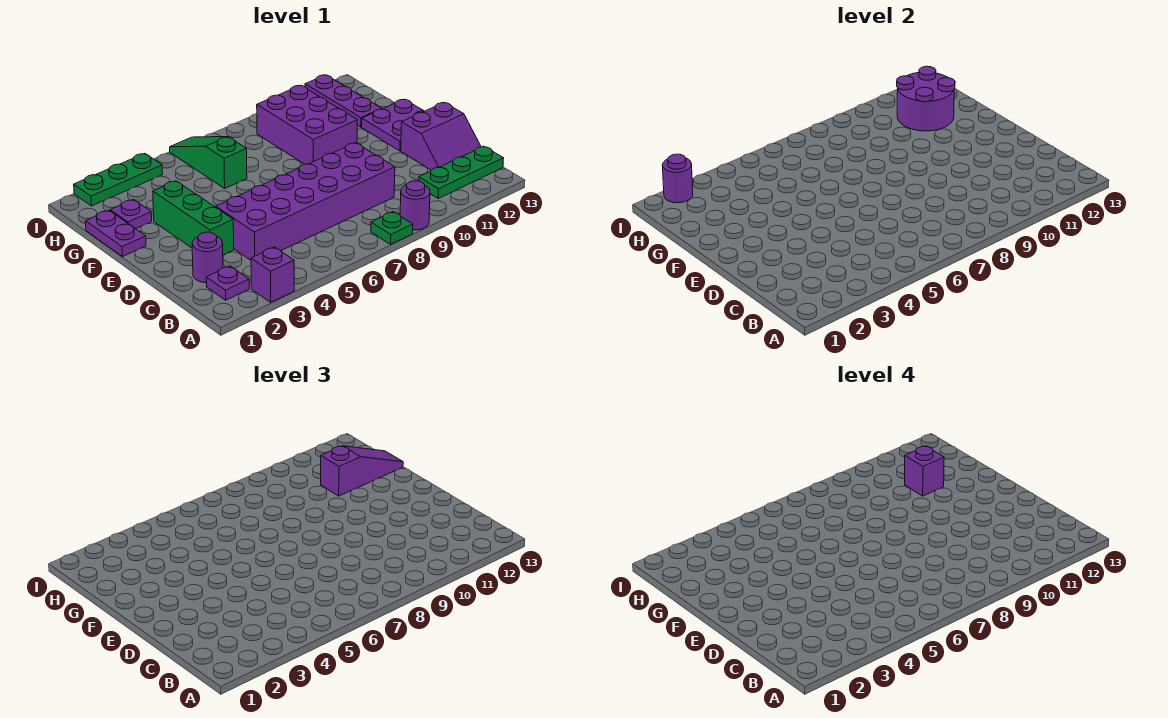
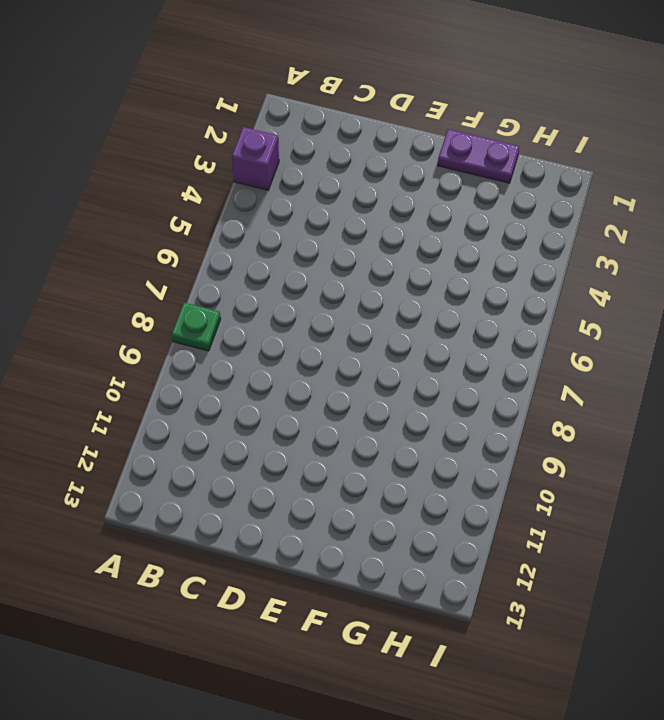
none -> purple 1x1 round brick [400,181,430,230]
none -> purple 1x1 plate [206,266,249,300]
none -> green 1x3 plate [419,146,504,198]

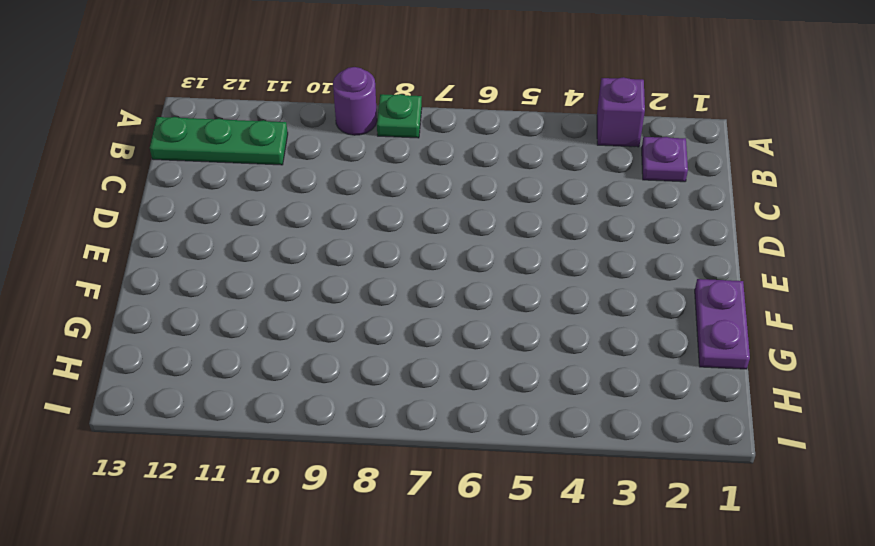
none -> purple 1x1 round brick [192,232,223,283]
none -> purple 2x6 brick [216,143,395,260]
none -> purple 2x2 slope [401,103,481,170]

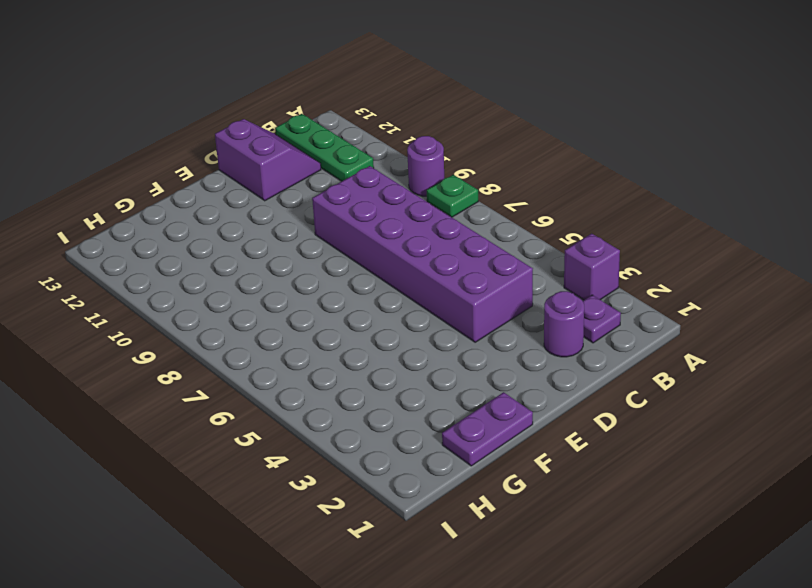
none -> green 1x3 brick [153,181,234,255]
none -> purple 2x2 plate [362,99,424,151]
none -> purple 2x3 brick [257,86,357,164]

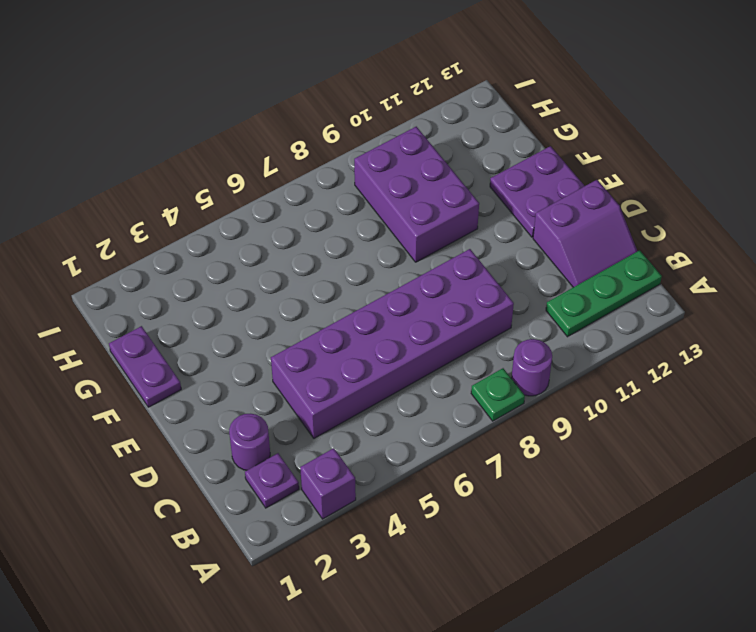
none -> green 1x3 brick [153,181,234,255]
none -> purple 1x1 plate [110,200,152,229]
none -> green 1x3 slope [170,137,247,188]

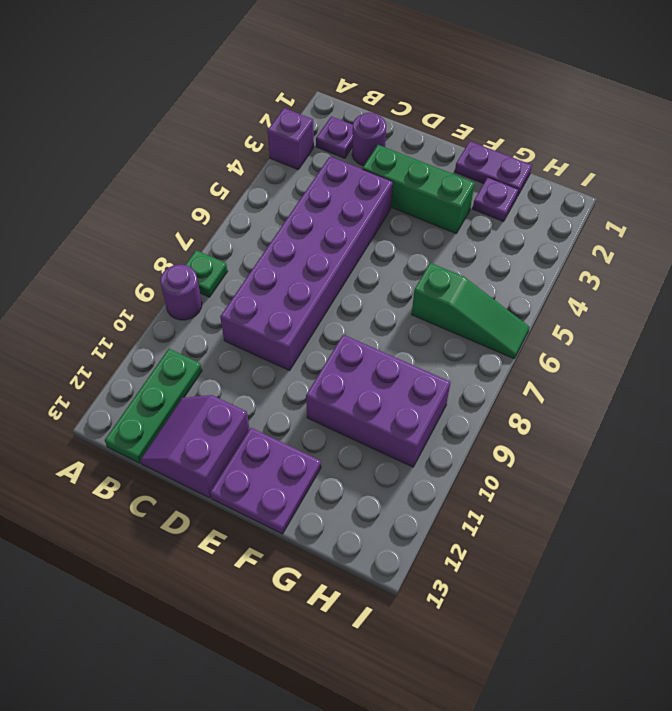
none -> purple 1x3 plate [305,75,381,127]
none -> green 1x3 plate [74,153,163,206]
none -> purple 2x2 round brick [897,66,955,131]

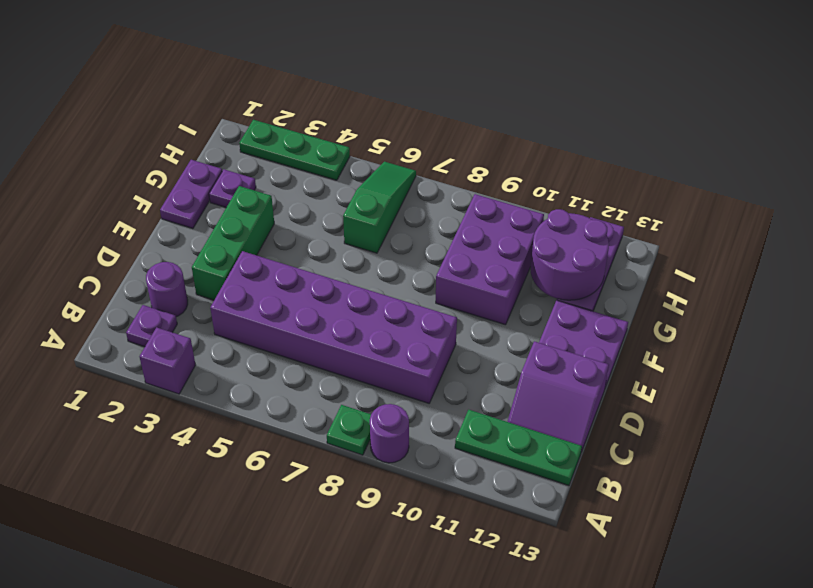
none -> purple 1x1 round brick [662,154,693,203]
none -> purple 1x3 slope [321,446,403,496]
none -> purple 1x1 brick [905,446,944,496]

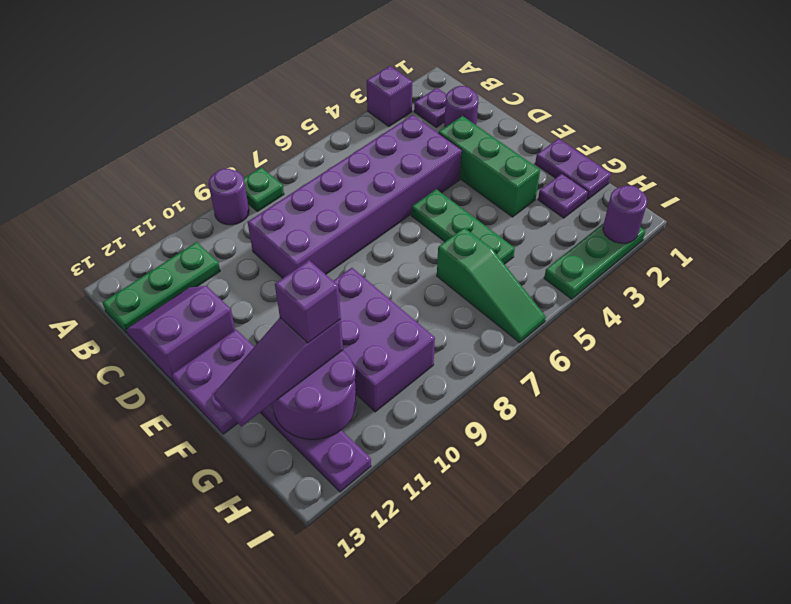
green 1x3 plate [411,189,515,264] -> none

